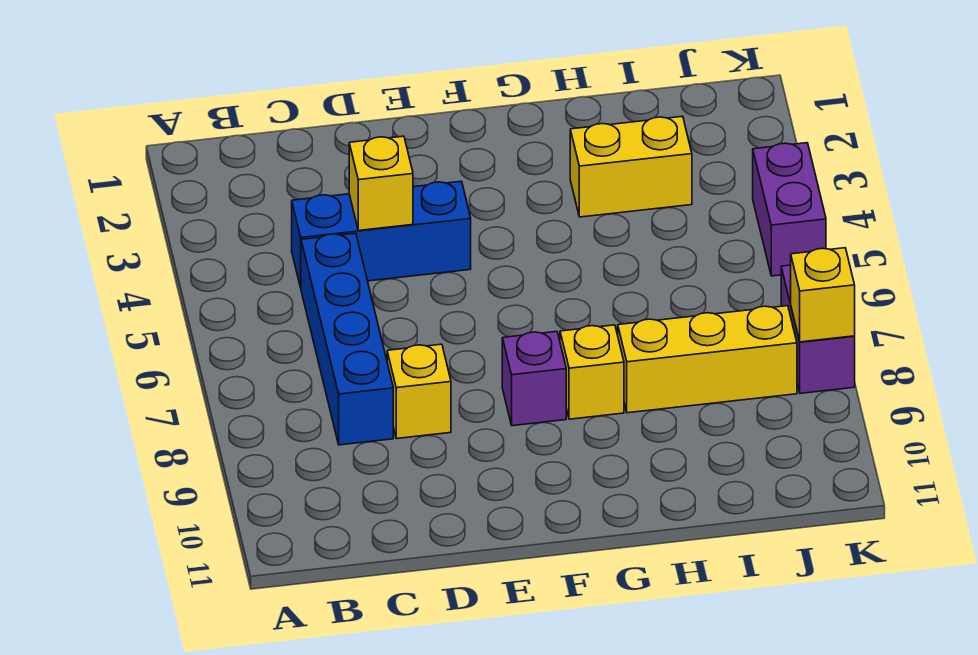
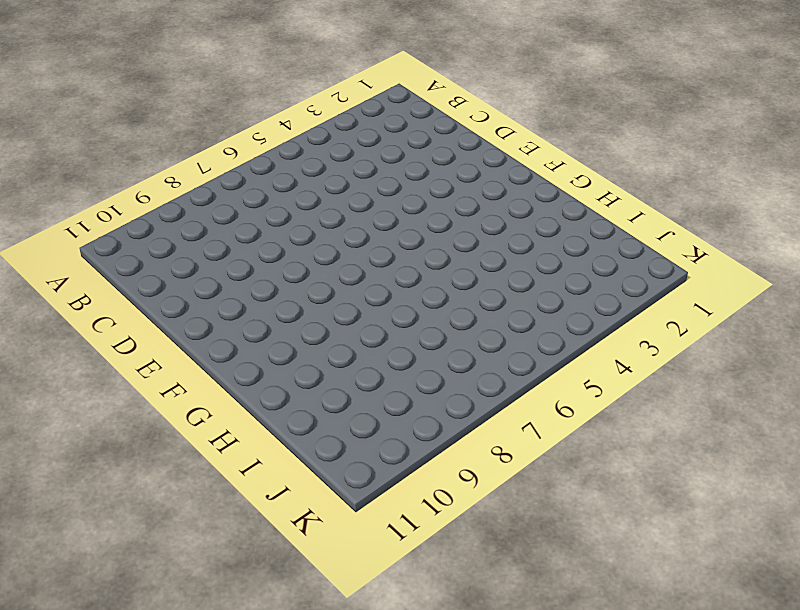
none -> blue 1x3 brick [292,181,471,288]
none -> blue 1x4 brick [301,233,393,445]

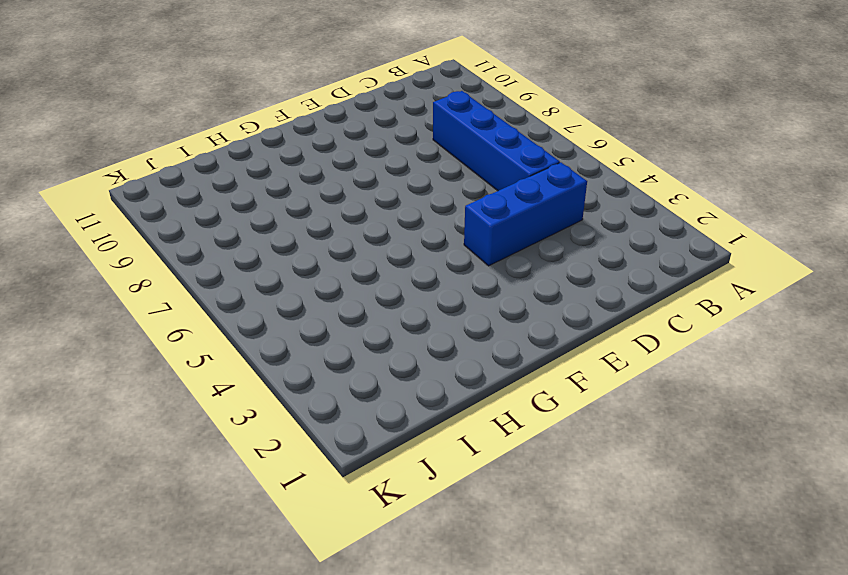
none -> yellow 1x1 brick [387,344,451,439]
none -> purple 1x1 brick [502,331,566,426]

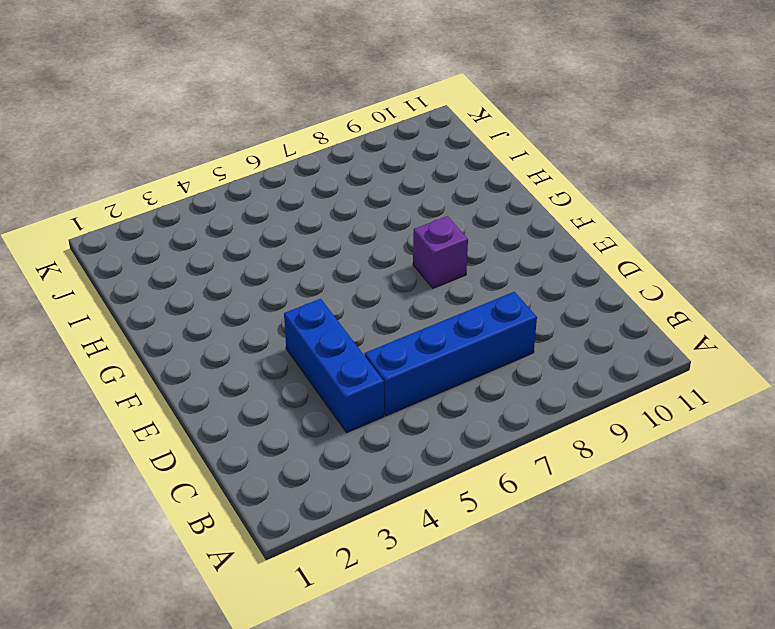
none -> yellow 1x1 brick [387,344,451,439]
none -> yellow 1x1 brick [560,325,624,419]

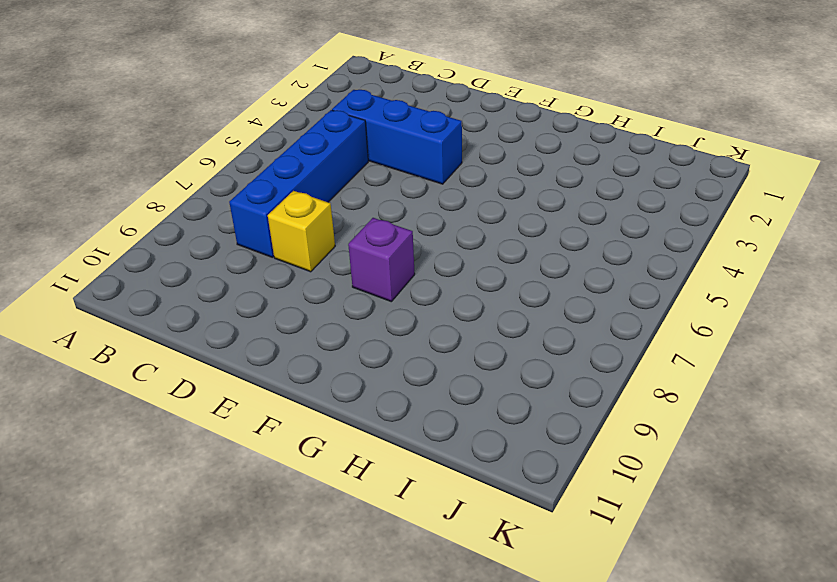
none -> yellow 1x1 brick [560,325,624,419]
none -> yellow 1x2 brick [570,116,692,217]

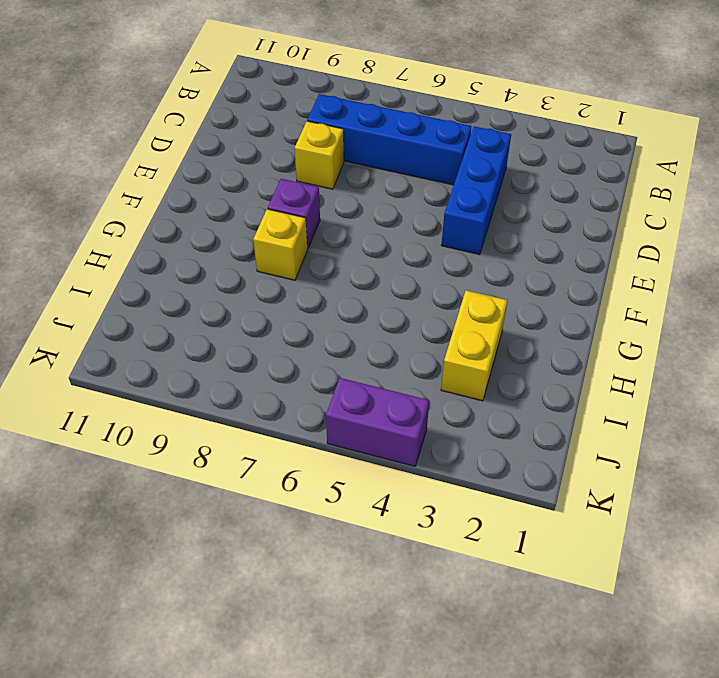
none -> yellow 1x3 brick [618,306,797,413]
none -> purple 1x2 brick [781,265,855,393]

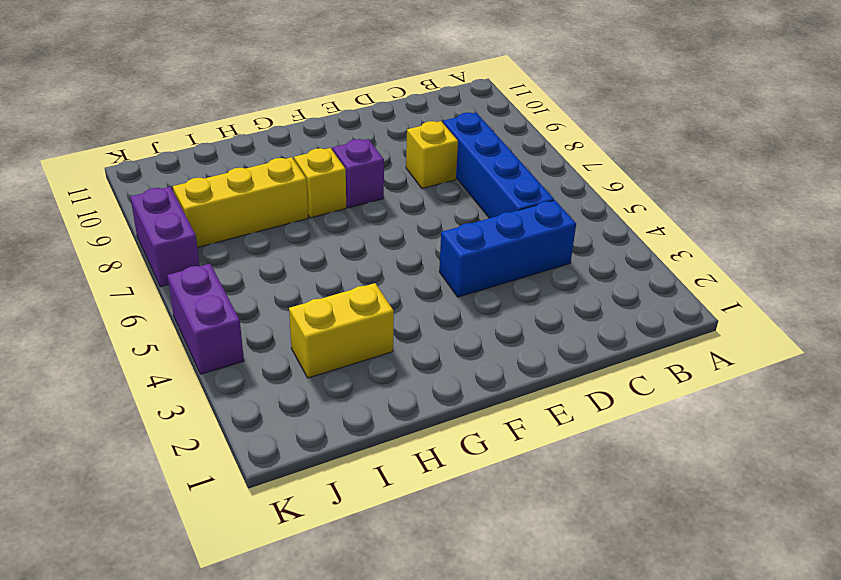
none -> yellow 1x1 brick [349,136,413,230]
none -> yellow 1x1 brick [791,248,855,342]

